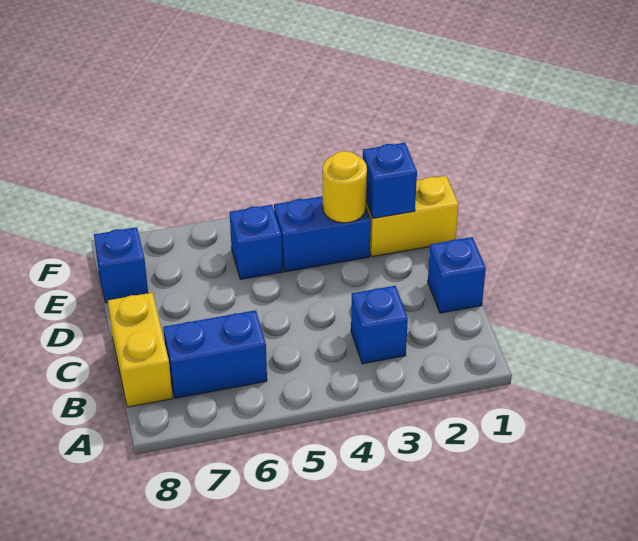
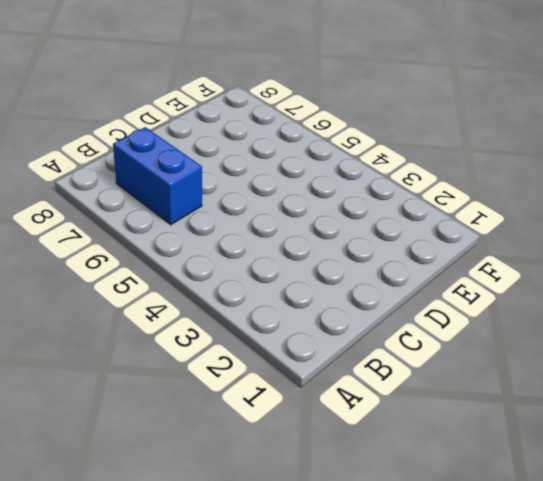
none -> blue 1x1 brick [351,286,408,364]
none -> yellow 1x2 brick [108,293,173,407]

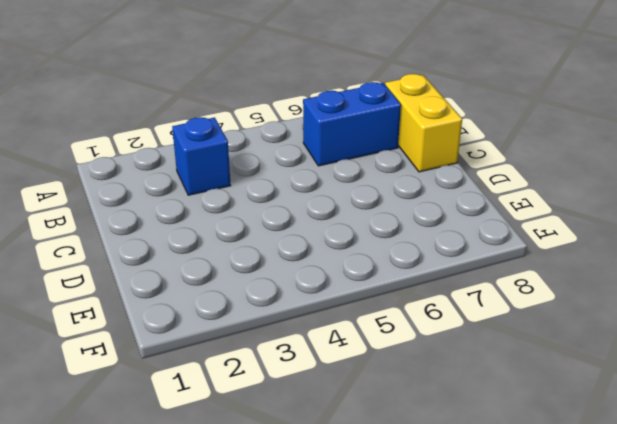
none -> blue 1x1 brick [428,237,486,313]
none -> yellow 1x2 brick [366,176,458,257]

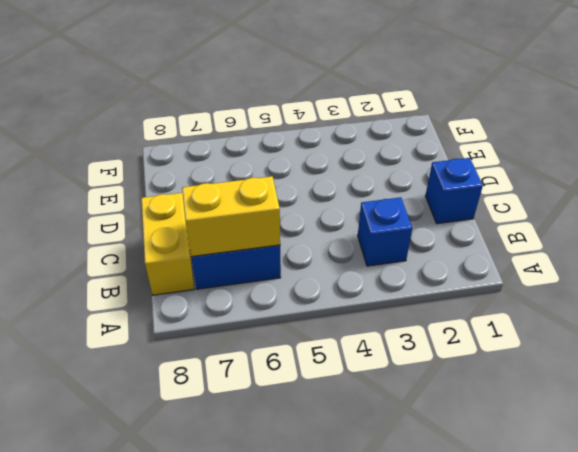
yellow 1x2 brick [182,176,280,257] -> yellow 1x2 brick moved to [366,176,458,257]
none -> blue 1x2 brick [274,196,371,272]
none -> blue 1x1 brick [230,205,282,279]

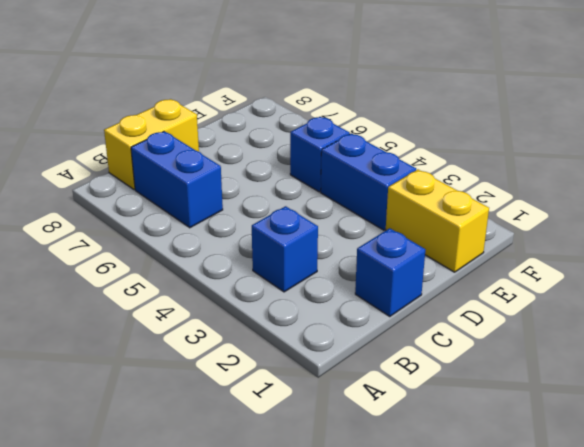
none -> blue 1x1 brick [94,227,148,303]
none -> blue 1x1 brick [363,143,417,218]

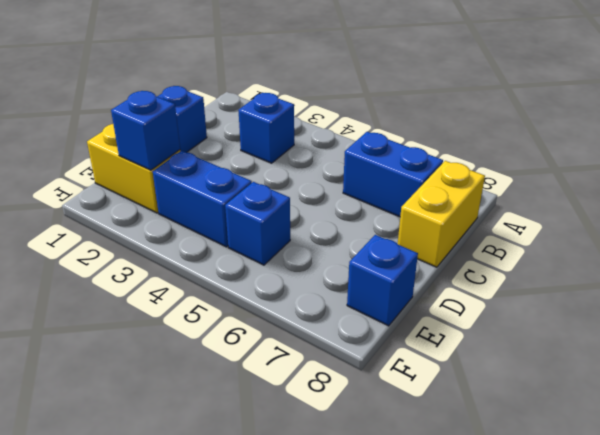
none -> yellow 1x1 round brick [323,151,367,223]

